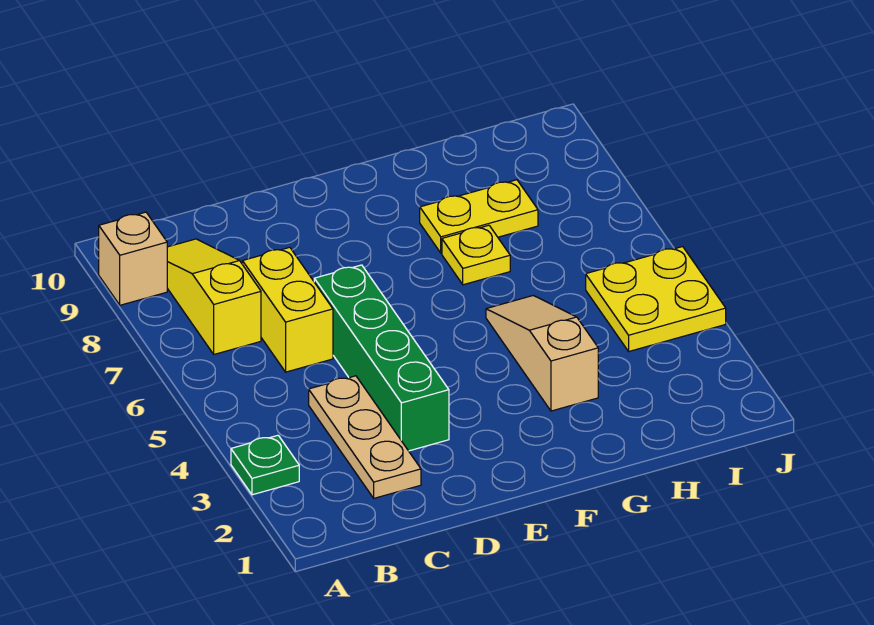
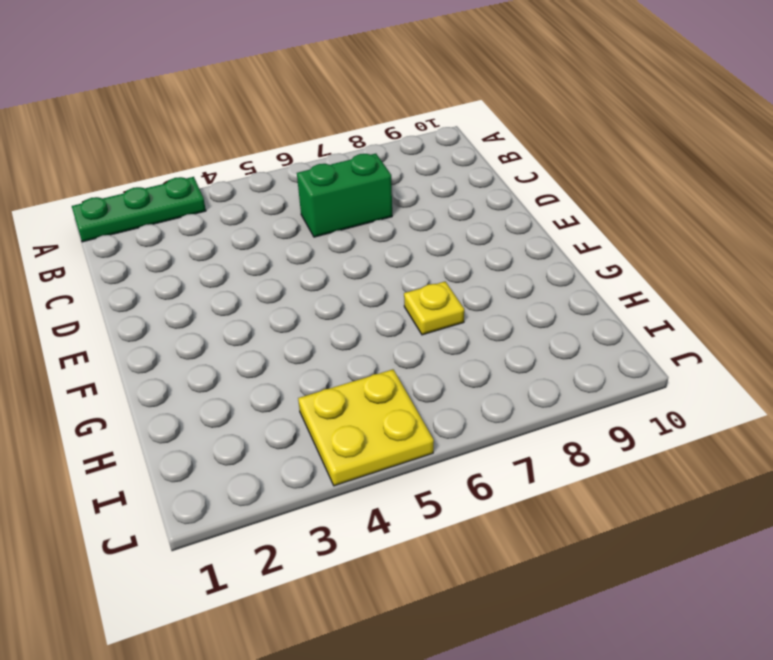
green 1x3 plate [72,177,206,242] -> green 1x1 plate [231,435,299,495]
green 1x2 brick [297,154,392,237] -> yellow 1x2 brick [243,247,333,372]
none -> tan 1x1 brick [99,212,167,305]
none -> yellow 1x3 slope [167,239,261,354]

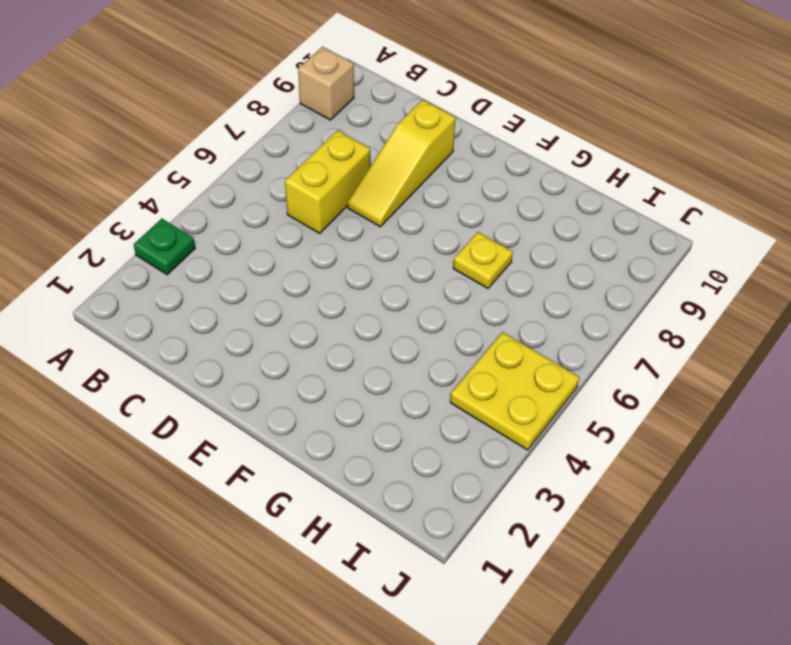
yellow 1x3 slope [348,100,456,227] -> yellow 1x3 slope turned to [167,239,261,354]
none -> tan 1x3 plate [309,376,421,498]
none -> green 1x4 brick [314,265,449,451]

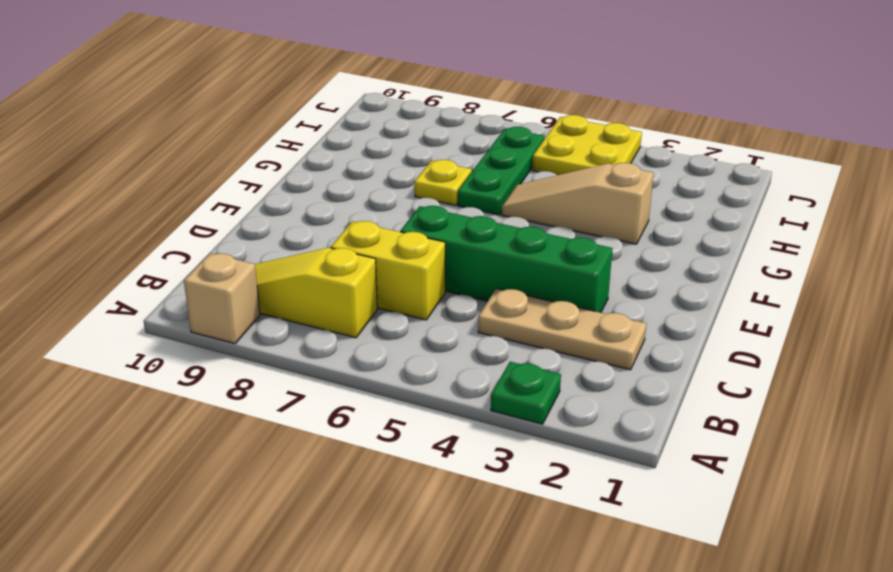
green 1x3 plate [458,127,545,215] -> none
none -> yellow 1x2 plate [420,180,538,253]

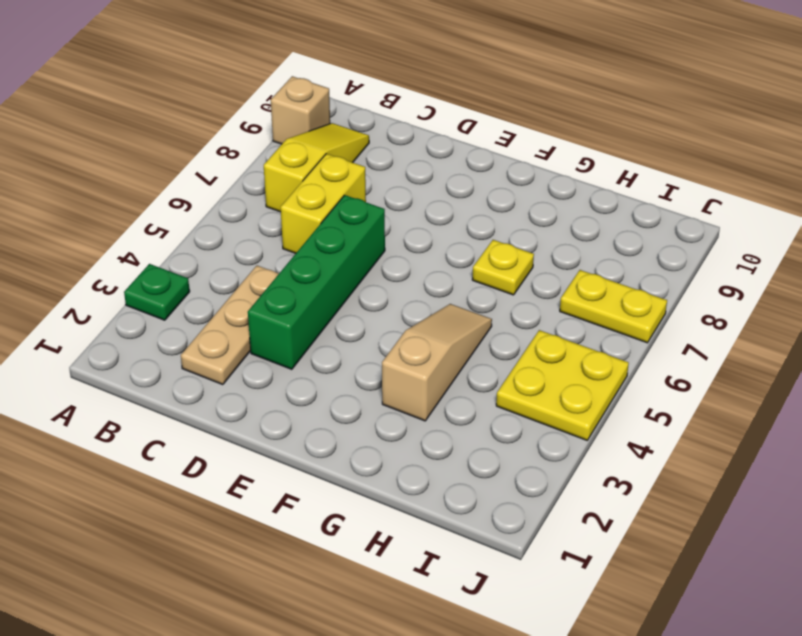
yellow 1x2 plate [560,270,667,343] -> yellow 1x2 plate moved to [420,180,538,253]

